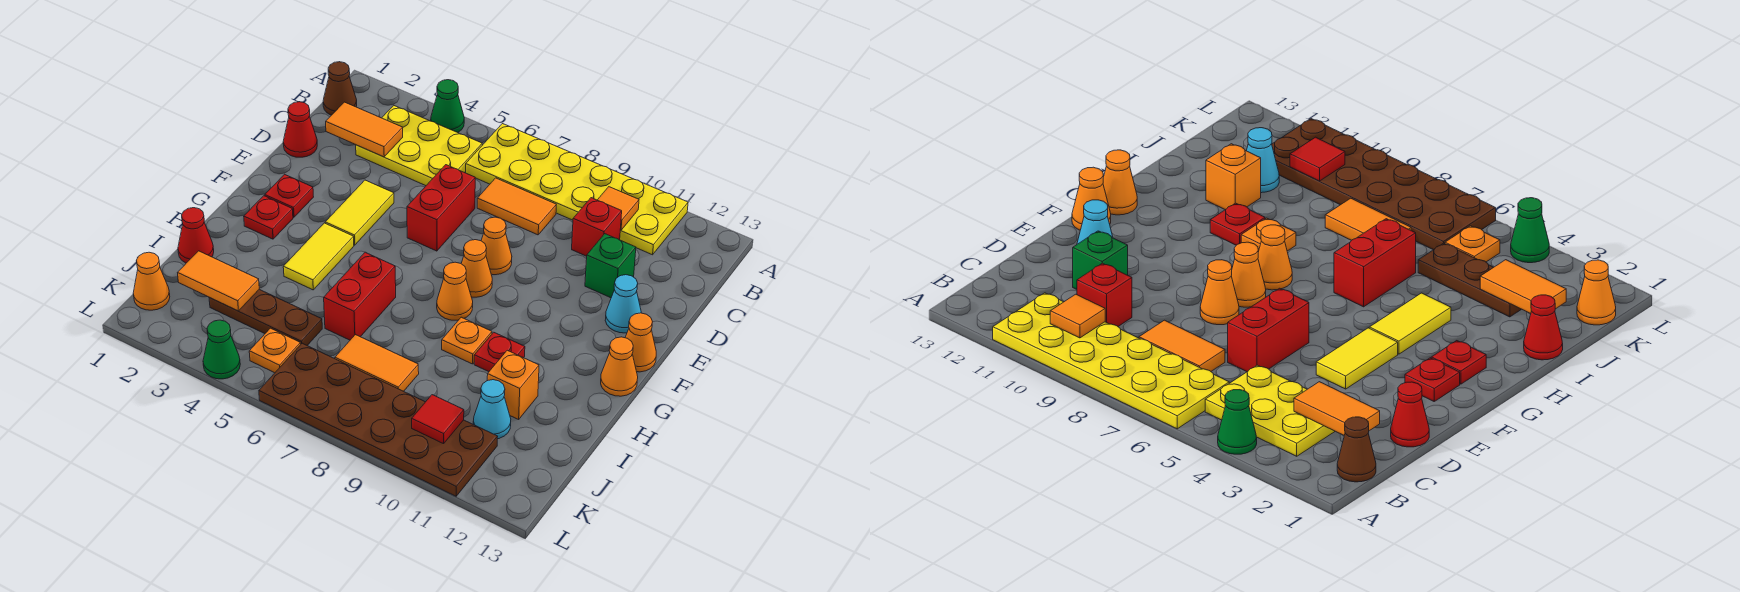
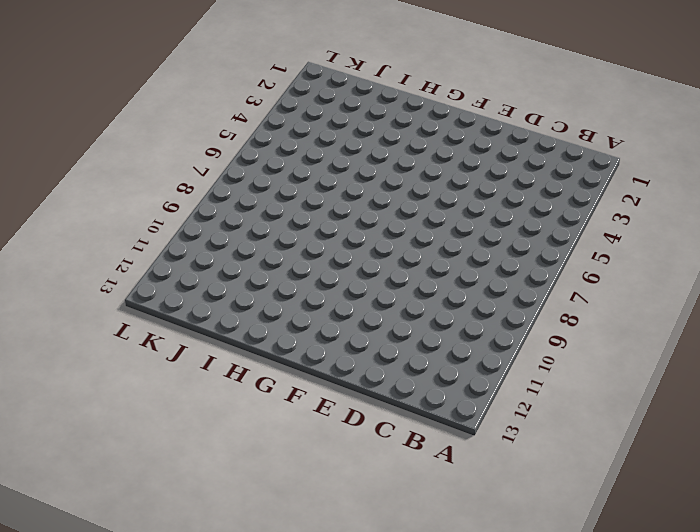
none -> green 1x1 cone [431,80,464,133]
none -> yellow 2x6 plate [466,124,688,255]
none -> brown 1x1 cone [323,62,357,115]
none -> yellow 2x3 plate [356,106,482,186]

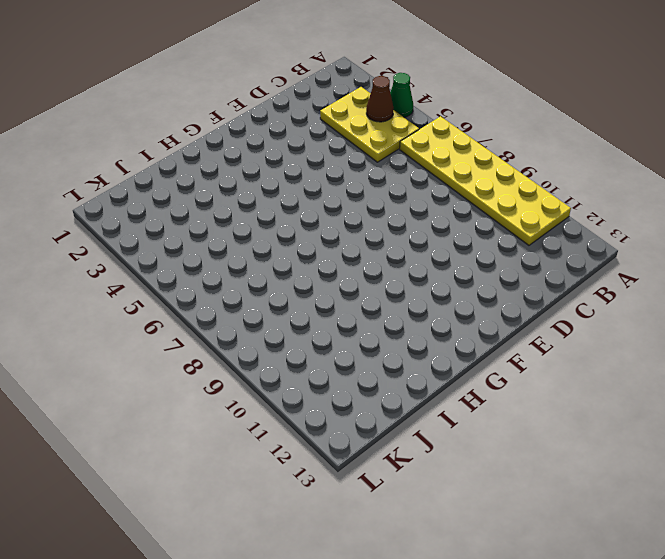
brown 1x1 cone [366,76,394,122] -> brown 1x1 cone moved to [323,62,357,115]
none -> orange 1x2 tile [477,178,556,235]
none -> red 1x1 brick [572,198,622,256]
none -> red 1x1 cone [283,102,317,157]
none -> red 1x2 brick [407,165,475,251]

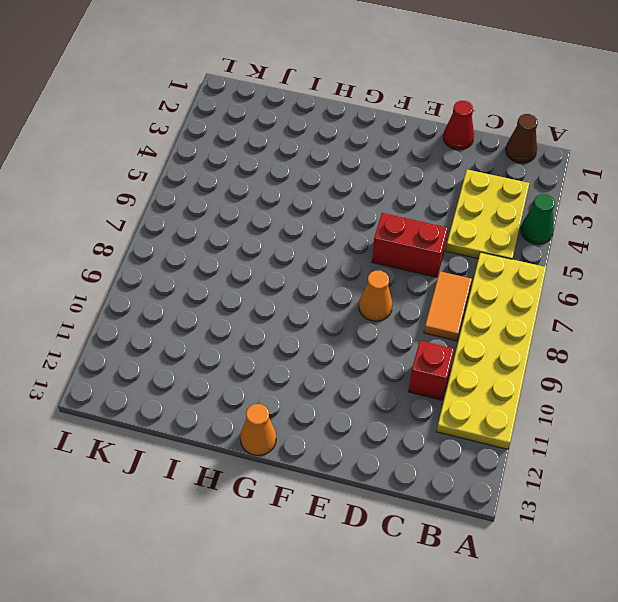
none -> green 1x1 brick [585,234,636,298]
none -> yellow 1x2 tile [325,180,394,245]
none -> cyan 1x1 cone [605,275,641,333]
none -> red 1x1 plate [265,174,313,217]

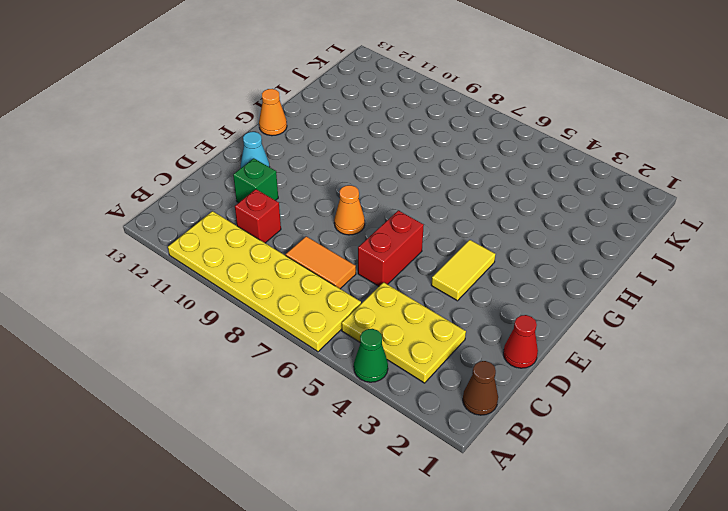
none -> red 1x1 plate [265,174,313,217]
none -> orange 1x1 cone [461,240,492,297]
none -> orange 1x1 cone [625,313,656,372]
none -> red 1x1 plate [244,196,293,239]

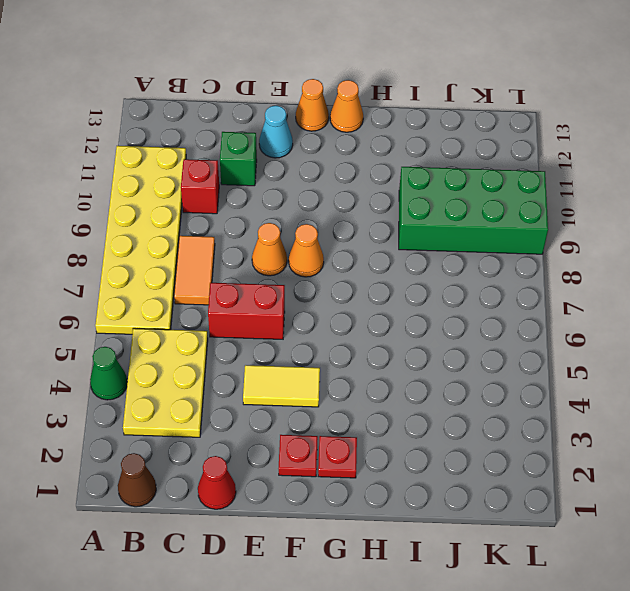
green 2x4 brick [399,167,548,254] -> brown 2x6 plate [259,343,498,496]
none -> yellow 1x2 tile [283,223,354,290]
none -> orange 1x1 cone [437,262,473,320]
none -> red 1x2 brick [324,252,396,340]
none -> orange 1x1 plate [442,317,492,364]

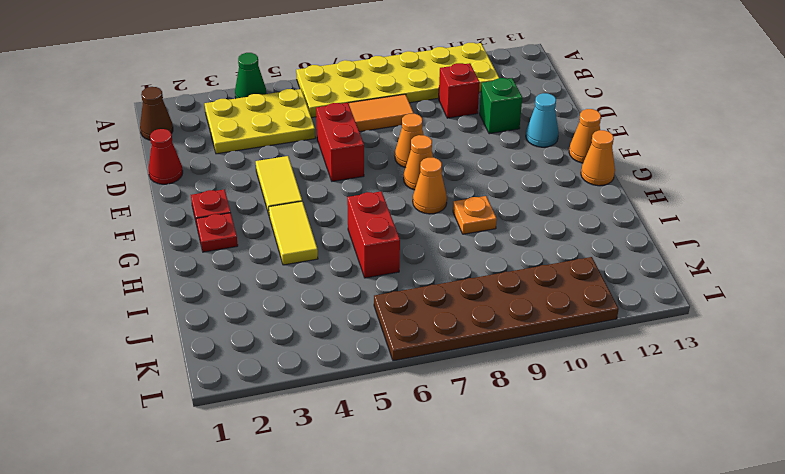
none -> red 1x1 plate [474,332,525,372]
none -> red 1x1 cone [178,208,214,263]
none -> orange 1x1 brick [487,350,539,419]
none -> brown 1x3 plate [209,289,322,345]

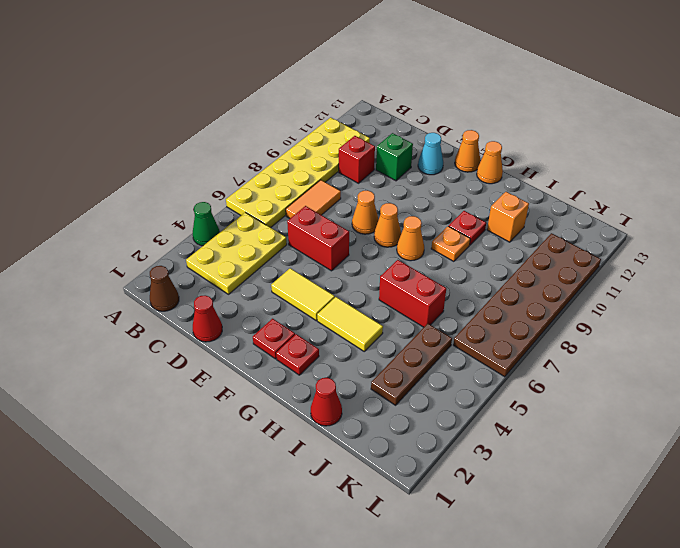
none -> orange 1x2 tile [335,335,419,391]
none -> cyan 1x1 cone [473,380,511,439]
none -> orange 1x1 cone [133,252,170,310]
none -> orange 1x1 plate [249,328,301,373]

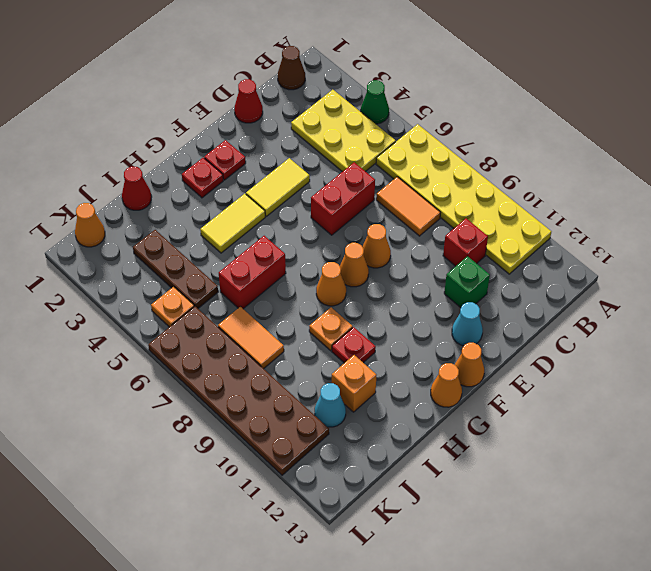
none -> green 1x1 cone [203,320,240,379]
none -> orange 1x1 tile [598,187,639,230]
none -> orange 1x2 tile [326,102,403,157]
none -> orange 1x2 tile [178,251,259,311]

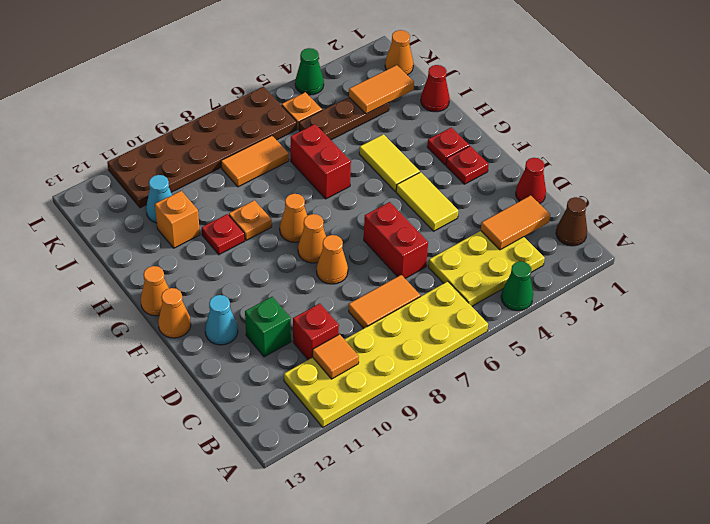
none -> red 1x1 tile [412,395,464,444]

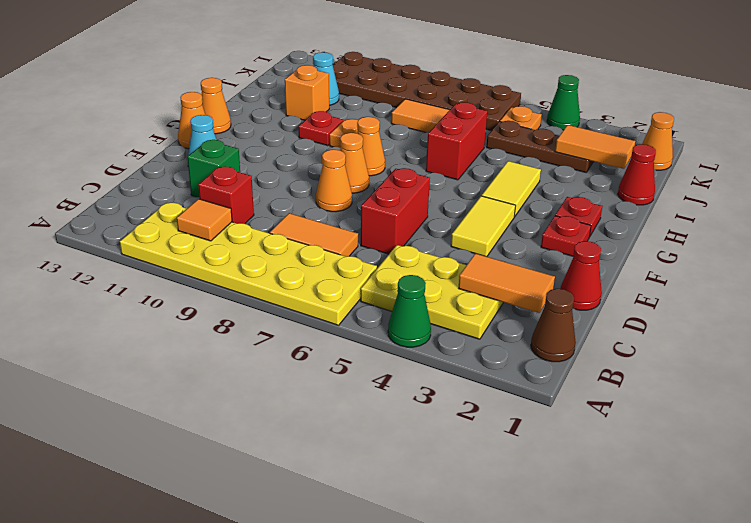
none -> red 1x1 tile [412,395,464,444]

